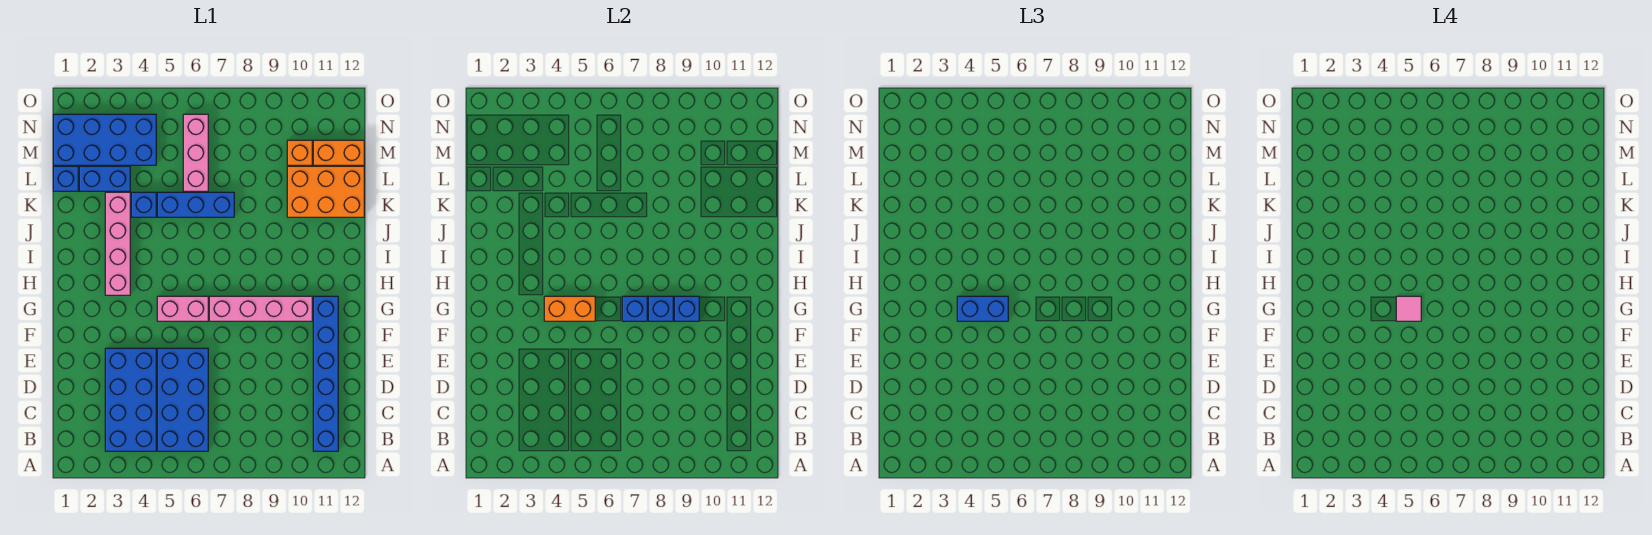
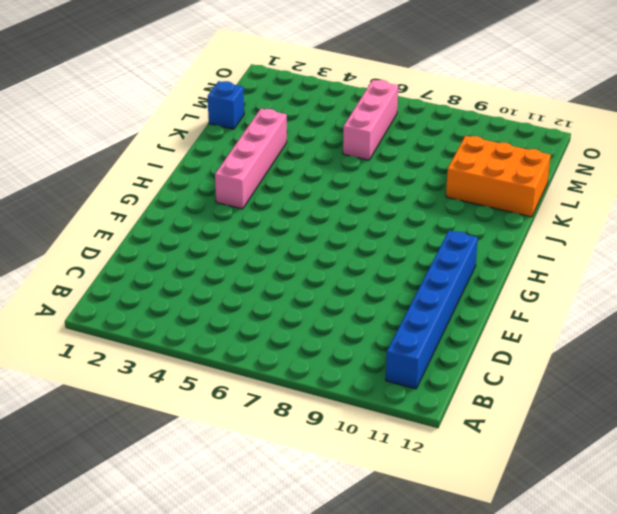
none -> blue 2x4 brick [105,348,156,451]
none -> blue 2x4 brick [157,348,208,451]
none -> pink 1x2 brick [157,296,208,321]

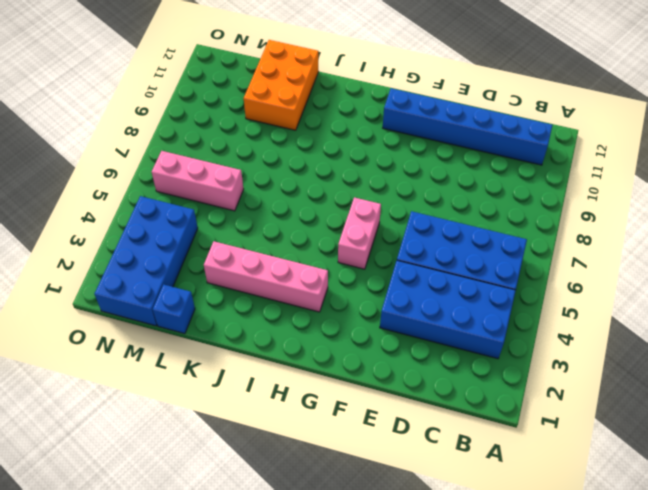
none -> pink 1x4 brick [209,296,312,321]
none -> blue 1x1 brick [131,192,156,217]
none -> blue 1x3 brick [157,192,234,217]

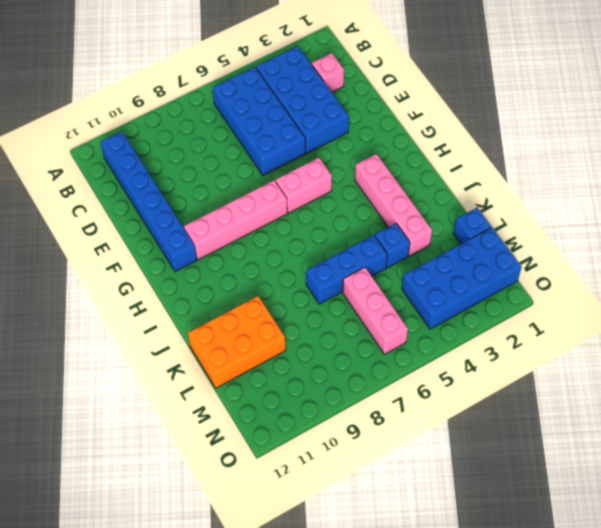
pink 1x1 brick [312,53,344,92] -> none
none -> blue 1x2 brick [79,166,130,191]
none -> orange 1x1 brick [287,140,312,165]
none -> orange 1x2 brick [313,140,364,165]

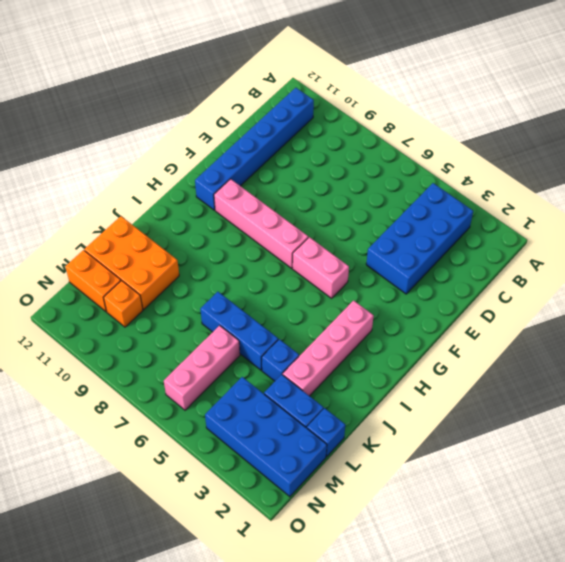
none -> blue 2x4 brick [157,348,208,451]
none -> orange 1x2 brick [544,296,595,321]
none -> blue 1x1 brick [622,296,647,321]

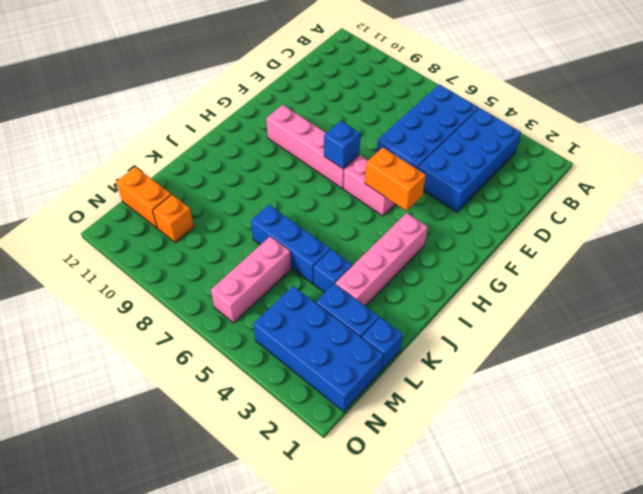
none -> blue 1x6 brick [313,296,338,451]
none -> orange 2x3 brick [287,166,364,217]
none -> blue 1x1 brick [648,296,673,321]

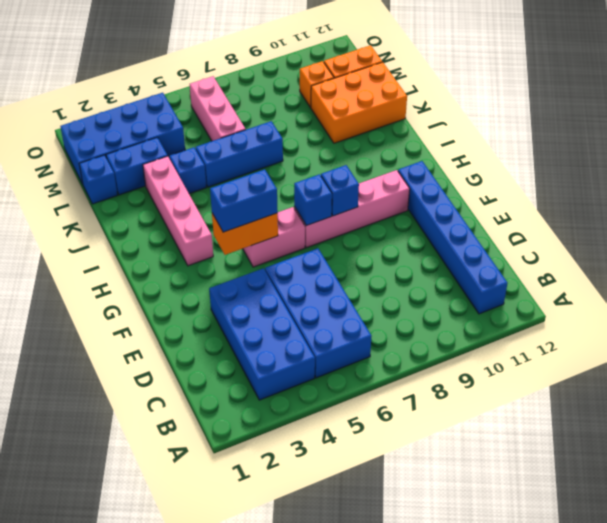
none -> blue 1x1 brick [674,296,699,321]
none -> pink 1x1 tile [1396,296,1421,321]

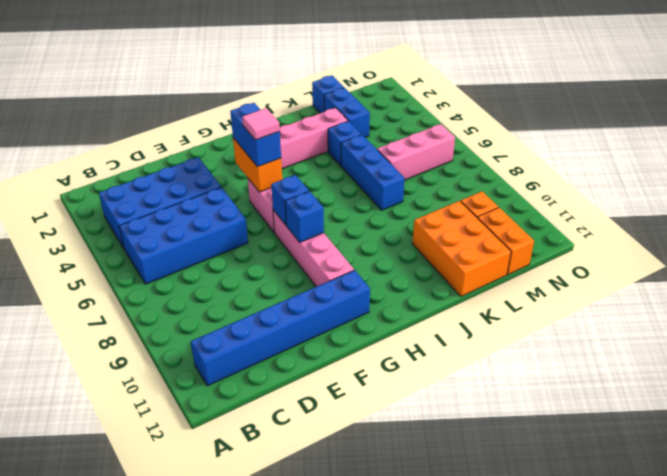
none -> blue 2x4 brick [53,114,156,165]
none -> blue 1x1 brick [674,296,699,321]

